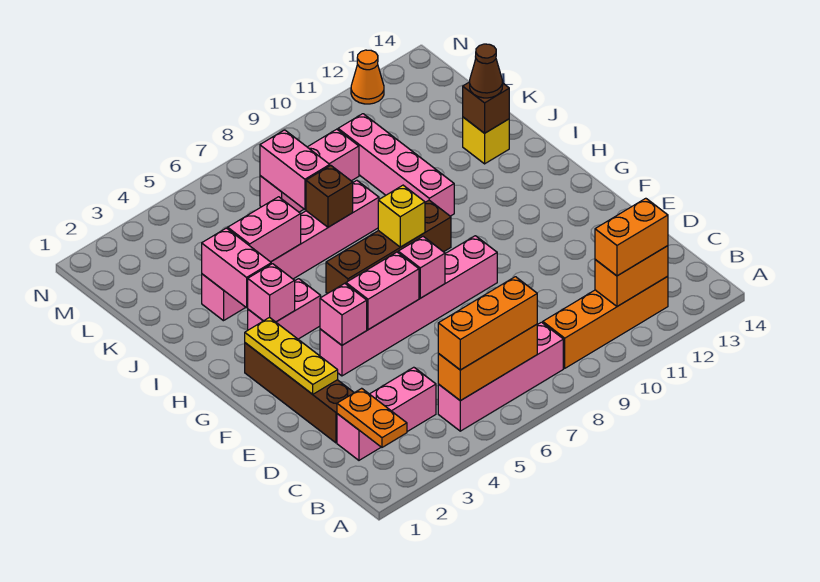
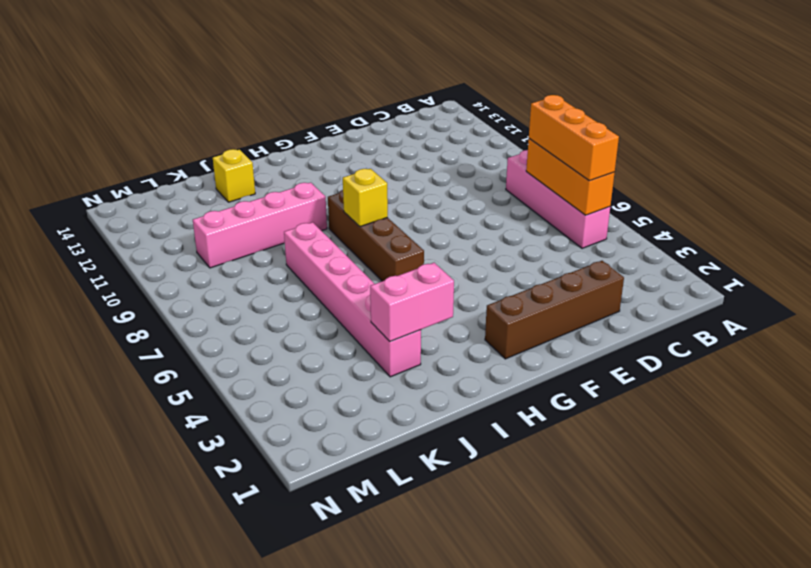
none -> orange 1x4 brick [543,276,668,368]
none -> pink 1x3 brick [337,367,436,460]
none -> pink 1x6 brick [320,236,497,376]

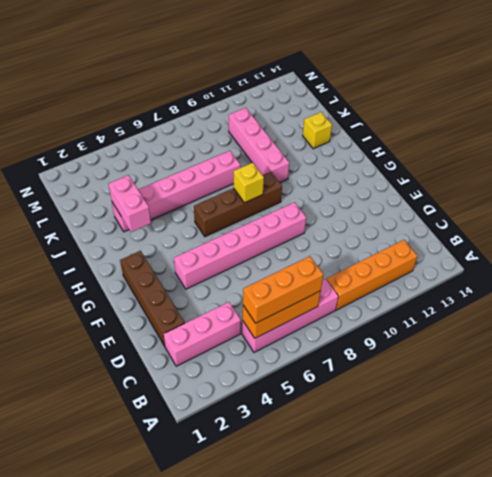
none -> pink 1x2 brick [248,279,321,339]
none -> pink 1x3 brick [260,129,359,212]
none -> orange 1x1 cone [351,50,384,104]

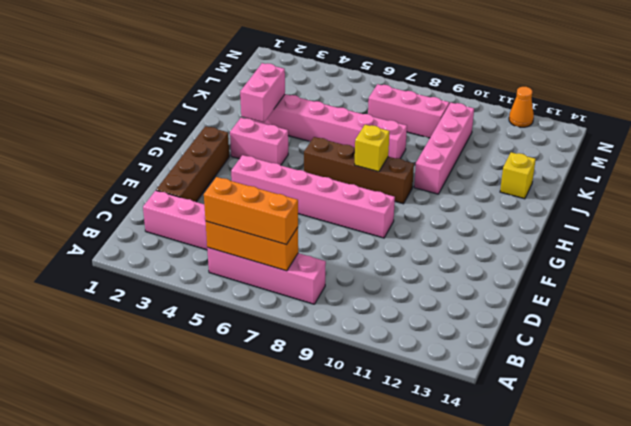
none -> orange 1x4 brick [543,276,668,368]
none -> orange 1x2 plate [337,388,407,447]
none -> orange 1x2 brick [595,246,668,306]

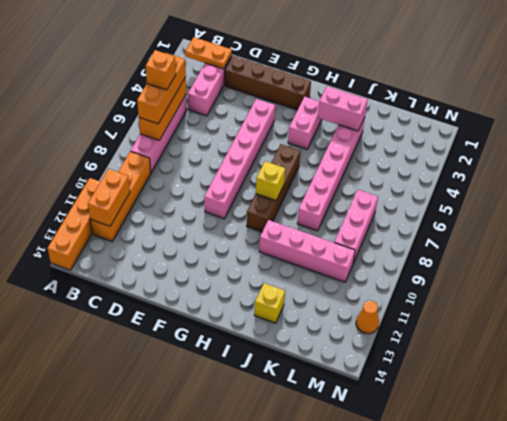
orange 1x4 brick [48,178,100,270] -> none
orange 1x1 brick [146,50,176,90] -> none
none -> yellow 1x3 plate [245,317,338,394]
none -> pink 1x1 brick [320,283,367,345]
none -> pink 1x2 brick [346,252,419,330]

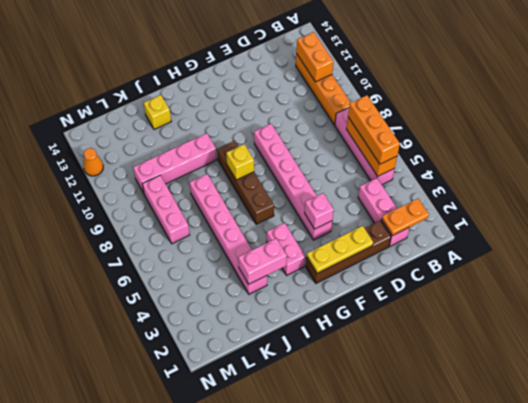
none -> pink 1x2 brick [346,252,419,330]
none -> pink 1x1 brick [398,237,445,298]
none -> pink 1x1 brick [248,264,295,322]

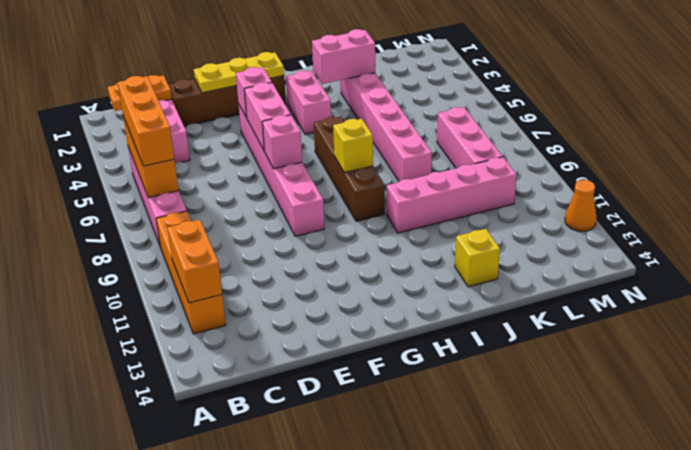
none -> pink 1x1 brick [248,264,295,322]
none -> pink 1x2 brick [228,197,301,262]
none -> brown 1x1 brick [306,165,353,227]

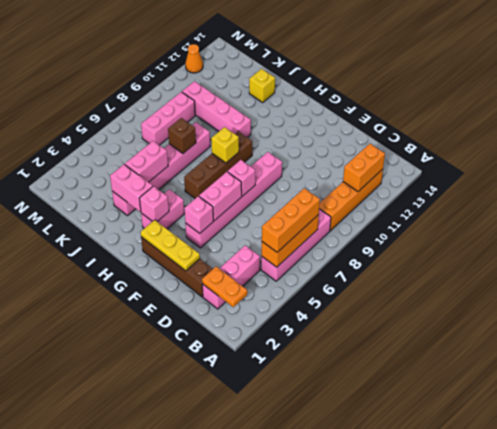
none -> brown 1x1 brick [463,82,509,133]
none -> pink 1x2 brick [260,130,330,209]
none -> orange 1x2 brick [595,198,668,276]

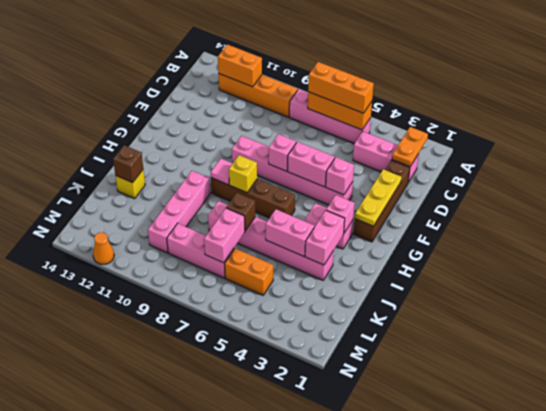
pink 1x1 tile [211,159,233,185] -> none
orange 1x2 brick [225,248,273,295] -> orange 1x2 brick moved to [595,198,668,276]
none -> brown 1x1 cone [470,44,503,98]

